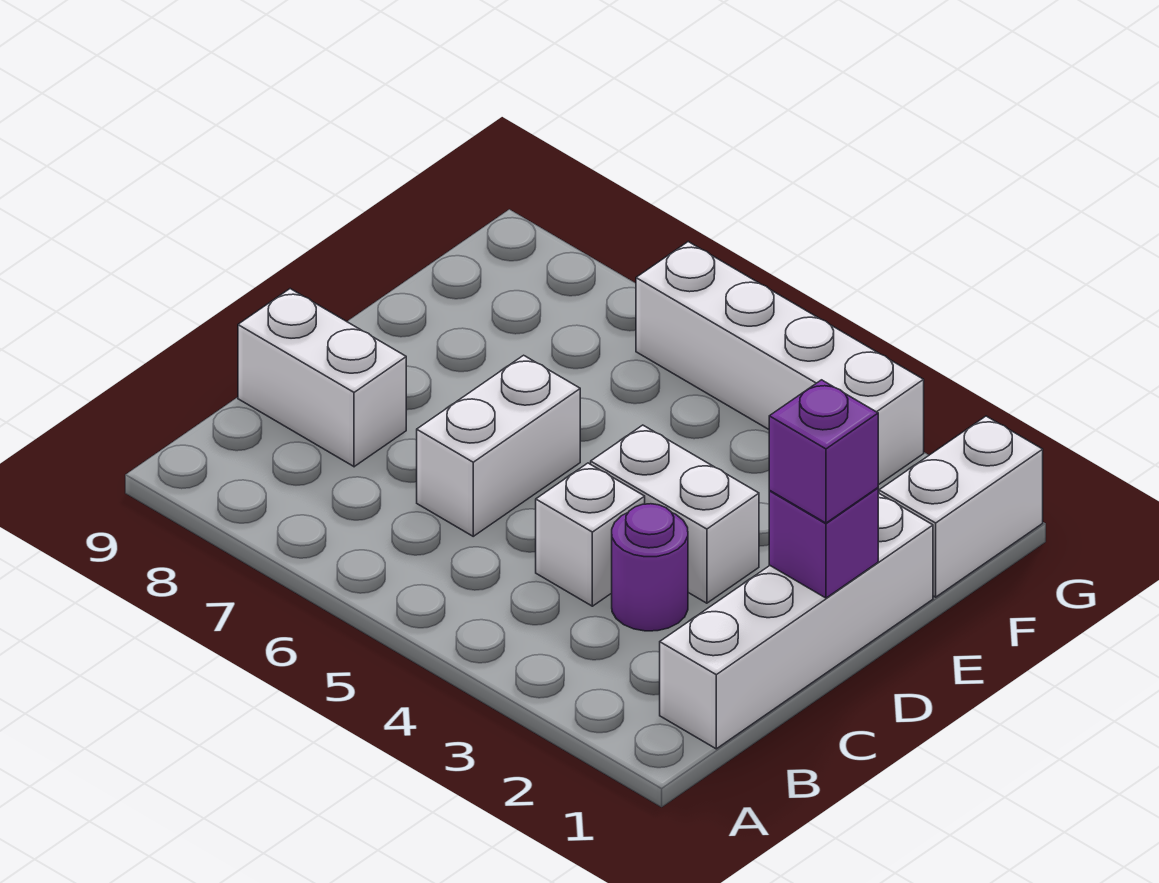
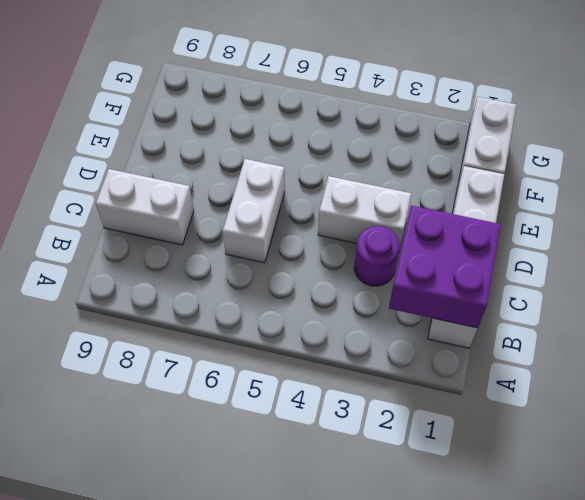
purple 2x2 brick [389,205,501,328] -> none
none -> white 1x1 brick [536,463,645,606]
none -> white 1x4 brick [636,242,924,485]

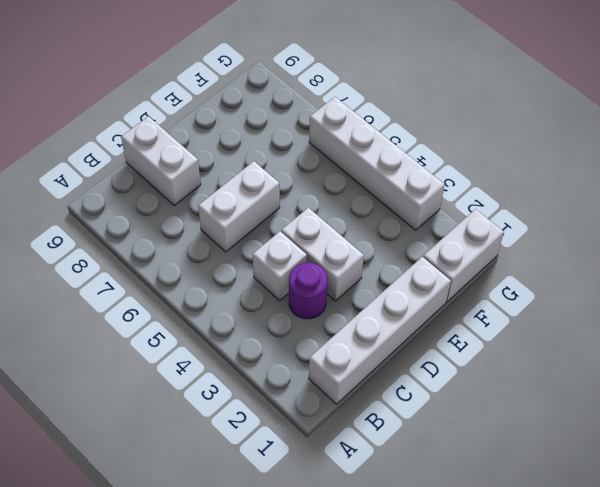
none -> purple 1x1 brick [769,488,878,598]
none -> purple 1x1 brick [769,380,878,523]

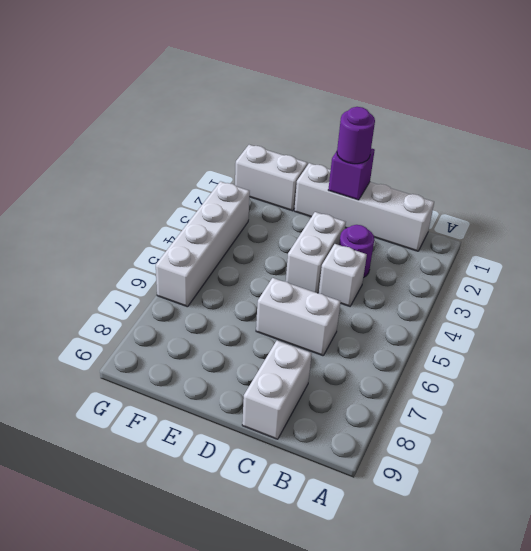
purple 1x1 round brick [337,107,375,164] -> purple 1x1 brick [769,380,878,523]

